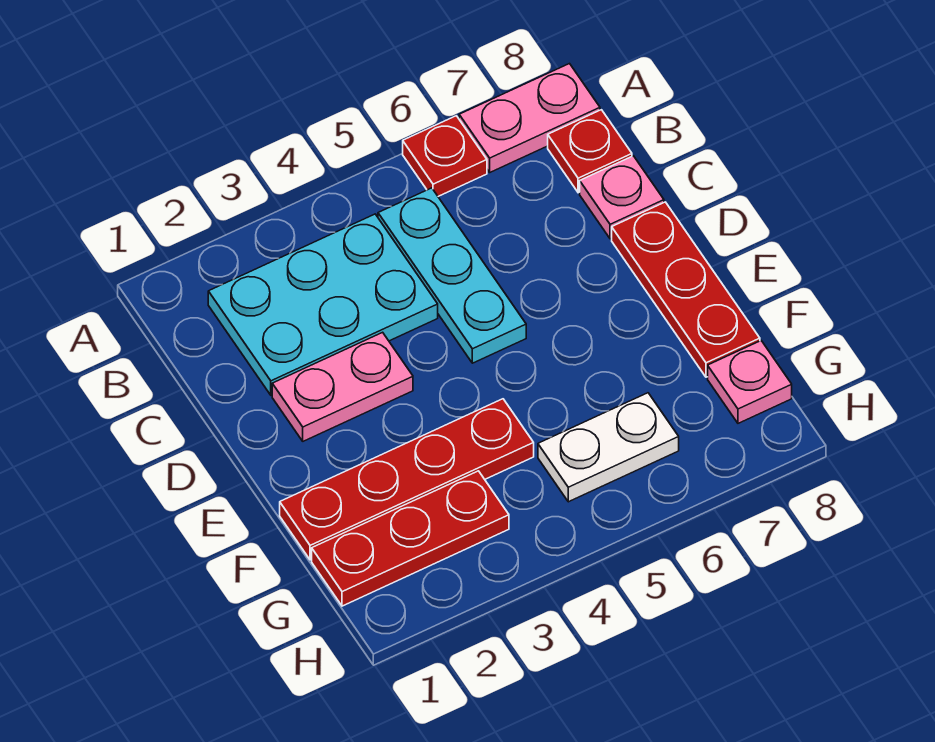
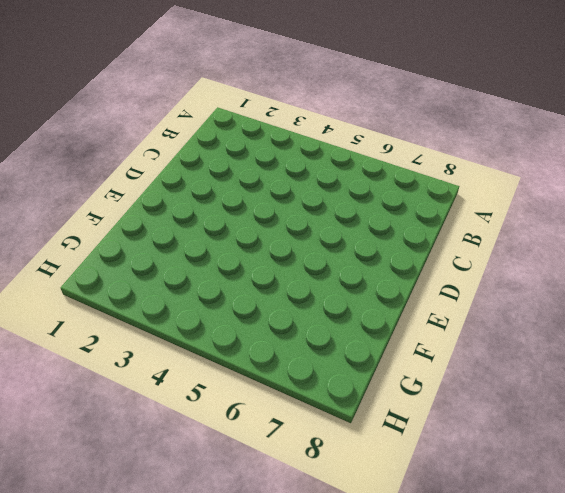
none -> red 1x1 plate [403,116,487,196]
none -> pink 1x2 plate [459,64,600,172]
none -> cyan 2x3 plate [208,214,438,395]

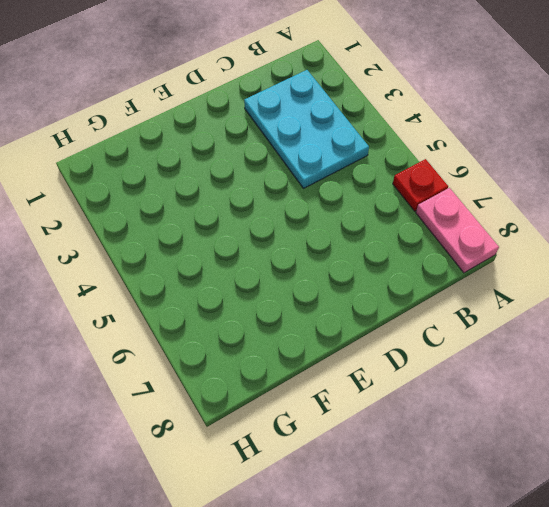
none -> cyan 1x3 plate [378,188,526,363]
none -> red 1x1 plate [548,110,632,193]
none -> pink 1x1 plate [580,156,664,239]

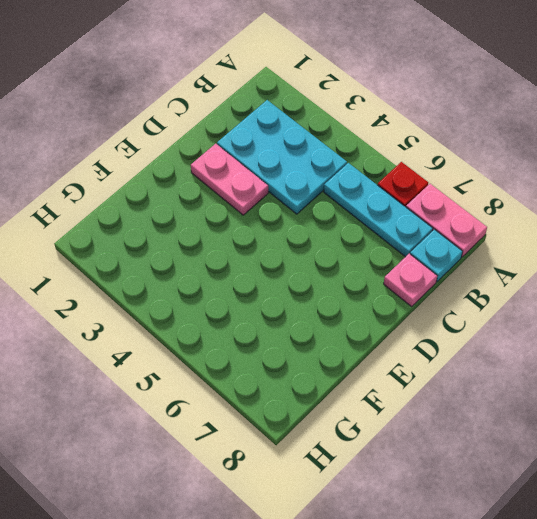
cyan 1x3 plate [324,163,433,257] -> cyan 1x3 plate turned to [378,188,526,363]
cyan 1x1 plate [410,229,463,282] -> red 1x1 plate [548,110,632,193]
none -> red 1x3 plate [612,202,760,377]
none -> red 1x4 plate [280,399,534,560]
none -> red 1x3 plate [312,471,509,606]

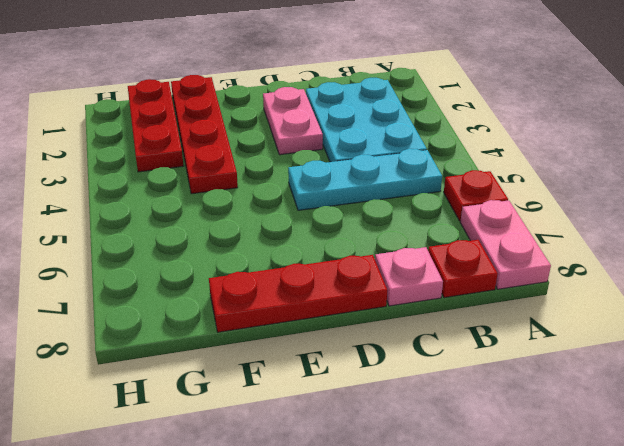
none -> white 1x2 plate [538,393,679,502]
none -> pink 1x1 plate [708,341,792,423]

